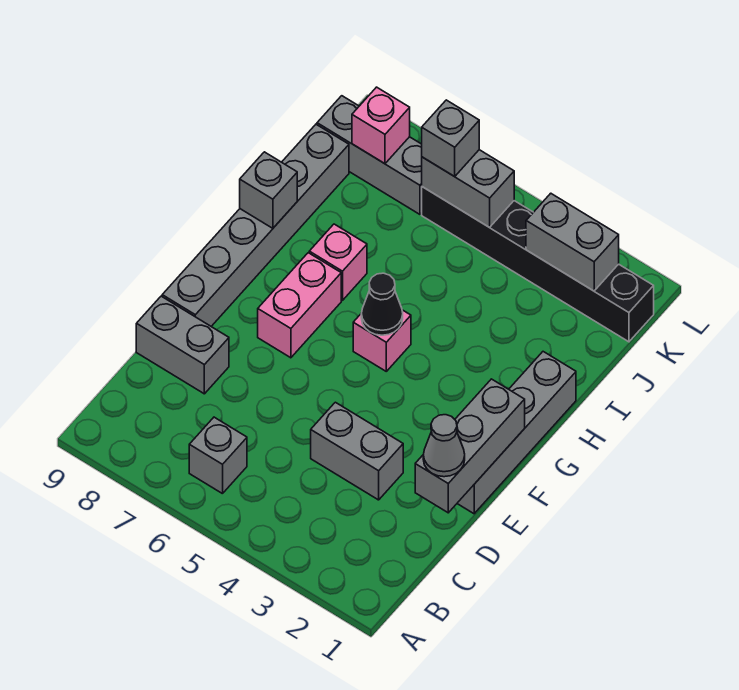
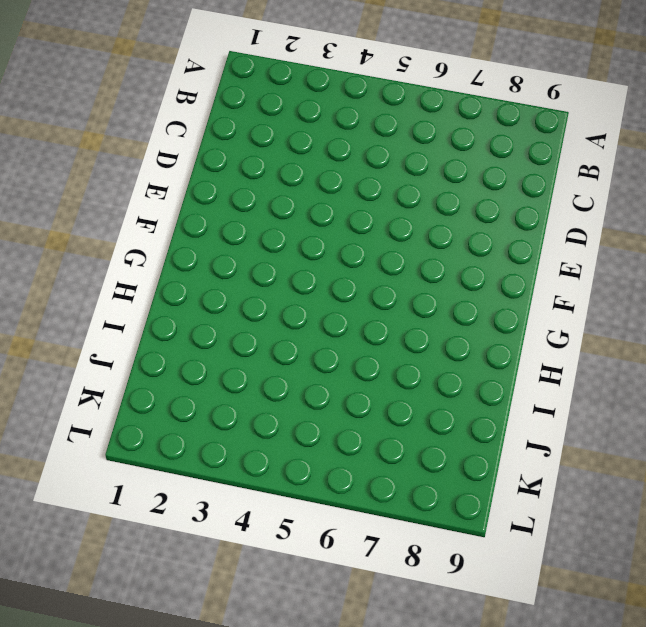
none -> grey 1x1 brick [189,417,247,494]
none -> grey 1x2 brick [311,402,403,500]
none -> grey 1x2 brick [136,296,229,394]

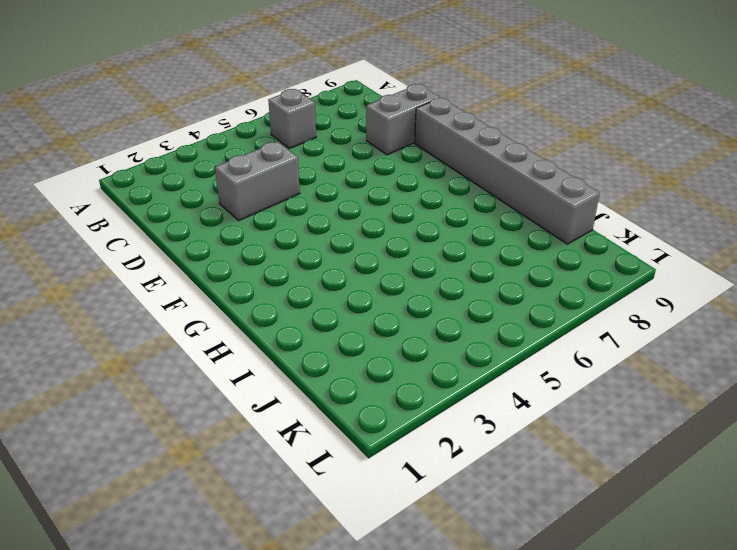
none -> grey 1x4 brick [457,352,576,514]
none -> pink 1x2 brick [258,253,341,358]
none -> pink 1x1 brick [353,310,411,371]

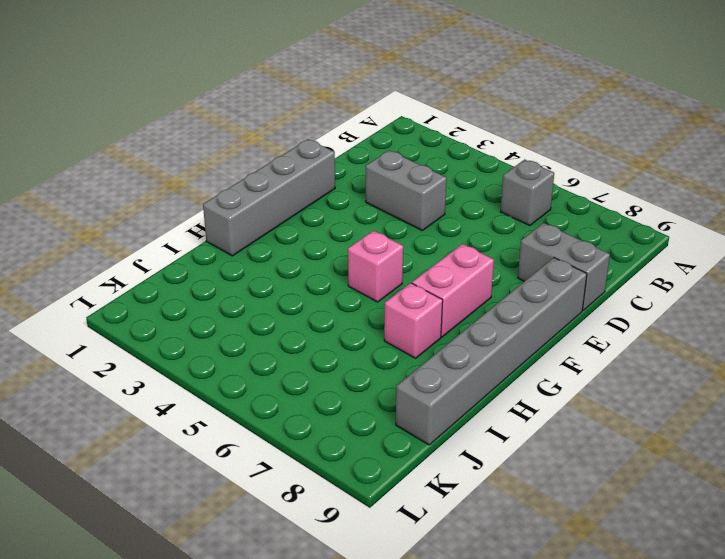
none -> black 1x6 brick [422,187,654,342]
none -> grey 1x3 brick [317,96,422,214]
none -> grey 1x3 brick [415,379,525,513]

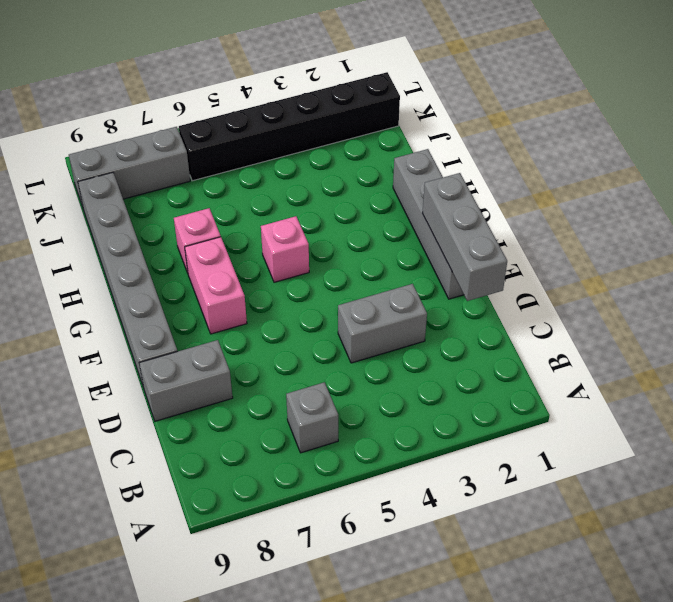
none -> black 1x1 cone [361,273,403,335]
none -> grey 1x1 brick [240,152,297,228]
none -> grey 1x2 brick [526,193,619,291]

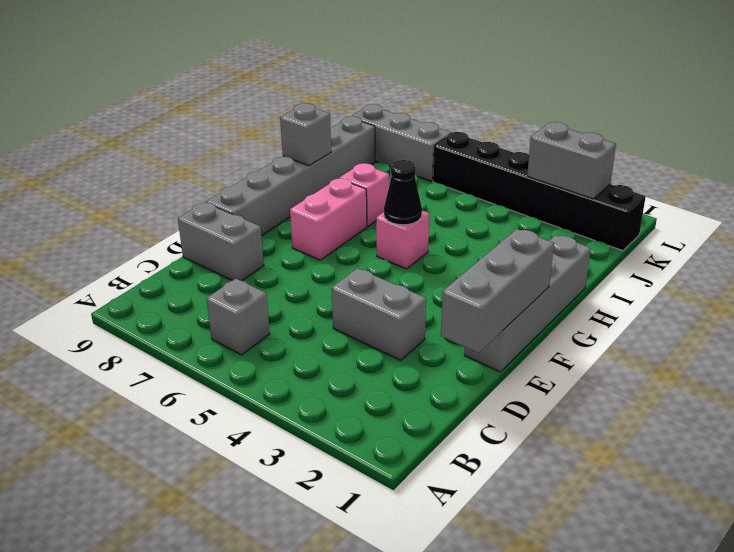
none -> grey 1x2 brick [422,150,514,227]
none -> pink 1x1 brick [352,87,410,164]
none -> grey 1x1 cone [423,415,465,477]

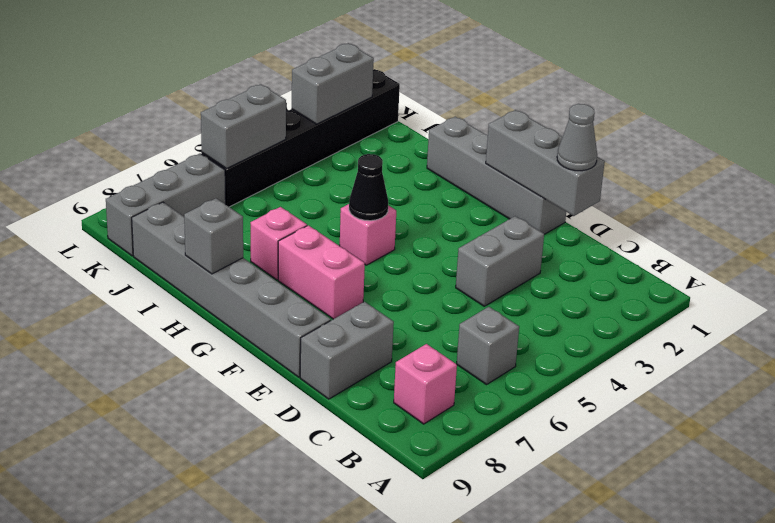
pink 1x1 brick [394,344,457,424] -> pink 1x1 brick moved to [352,87,410,164]
none -> grey 1x1 brick [422,100,479,177]

